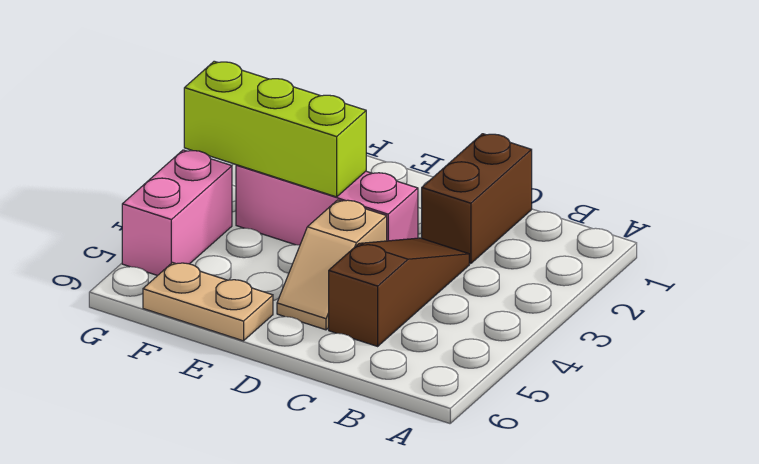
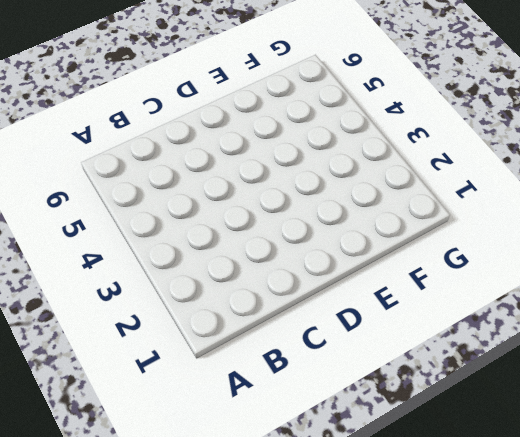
none -> brown 1x2 brick [422,134,532,264]
none -> brown 1x3 slope [329,238,469,346]

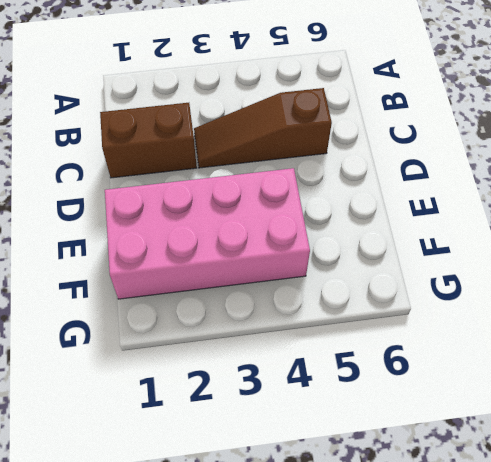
pink 2x4 brick [105,168,310,299] -> pink 1x3 brick [236,165,418,245]
none -> tan 1x2 slope [277,200,387,330]
none -> tan 1x2 plate [143,263,273,341]

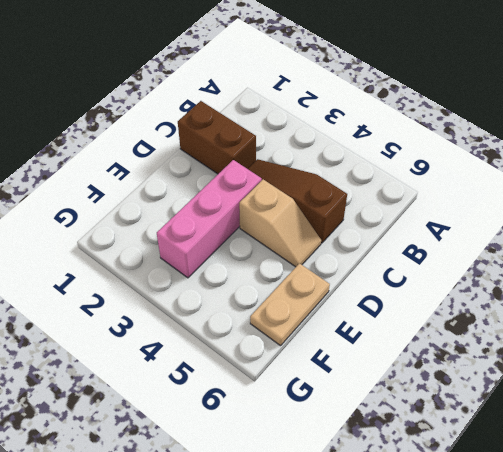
none -> pink 1x2 brick [122,150,232,276]
none -> lime 1x3 brick [184,61,366,197]

